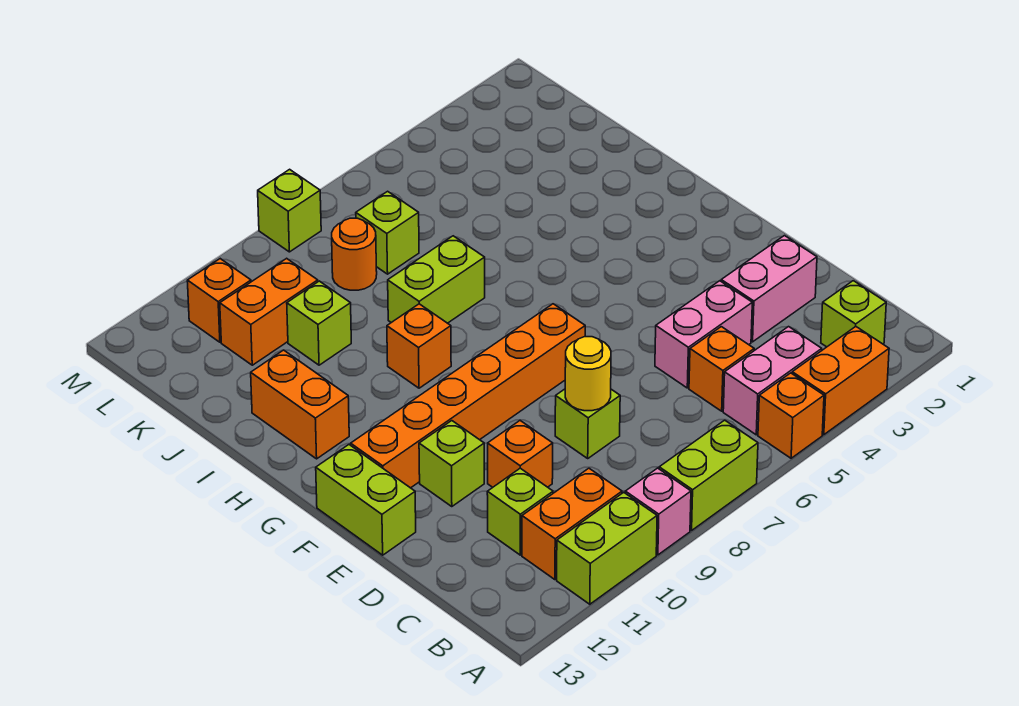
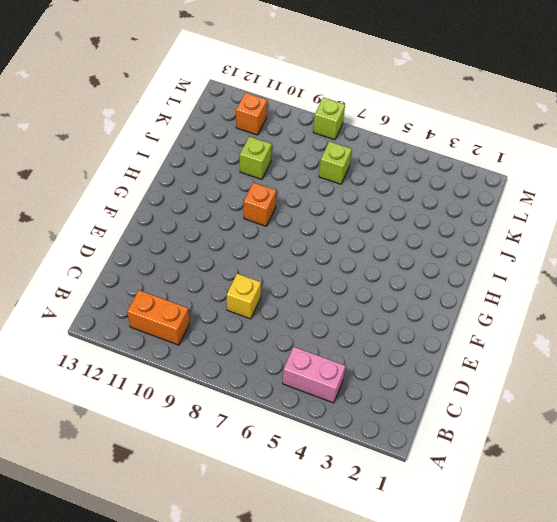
yellow 1x1 brick [227,274,261,319] -> lime 1x1 brick [555,389,620,458]
none -> orange 1x2 brick [792,327,889,435]
none -> orange 1x1 brick [758,373,824,458]
none -> lime 1x2 brick [659,420,758,530]

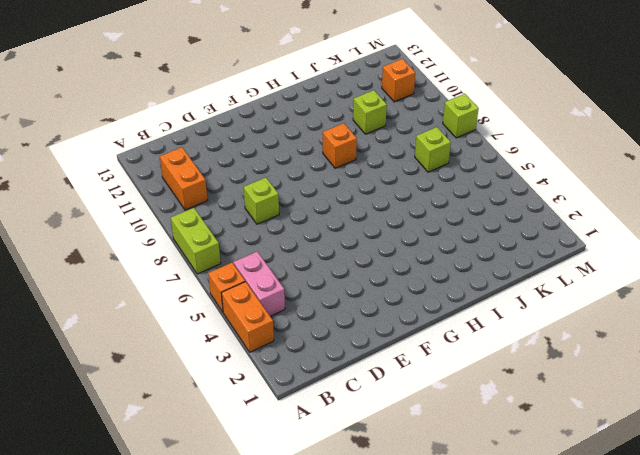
none -> pink 1x1 brick [625,468,691,555]
none -> lime 1x2 brick [557,492,657,604]
none -> lime 1x1 brick [821,281,886,347]

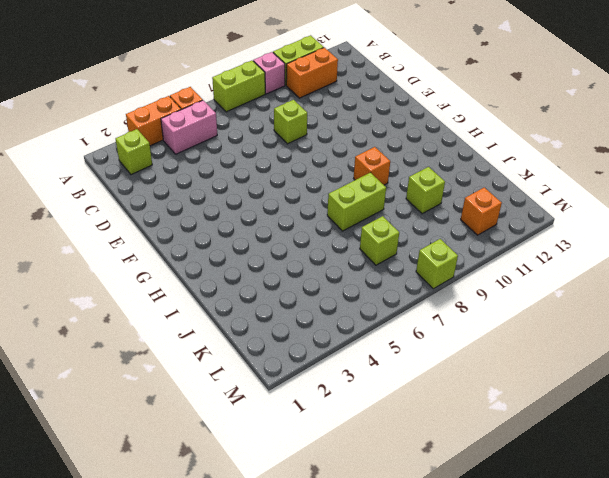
none -> orange 1x1 brick [689,327,754,411]
none -> lime 1x1 brick [487,468,553,555]
none -> pink 1x2 brick [721,236,817,342]

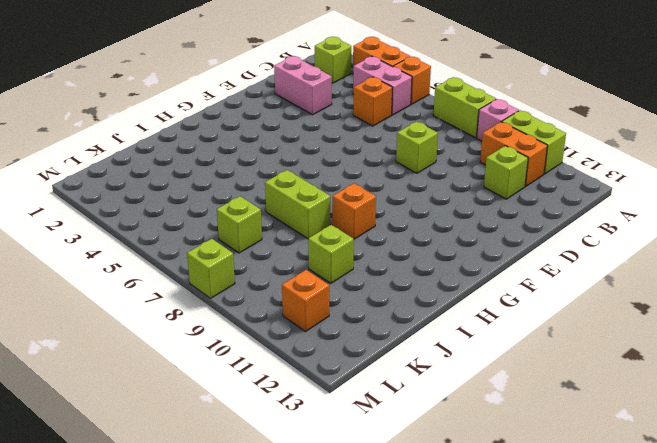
none -> pink 1x2 brick [655,281,752,388]
none -> orange 1x1 brick [488,421,553,487]
none -> lime 1x1 brick [419,421,484,507]

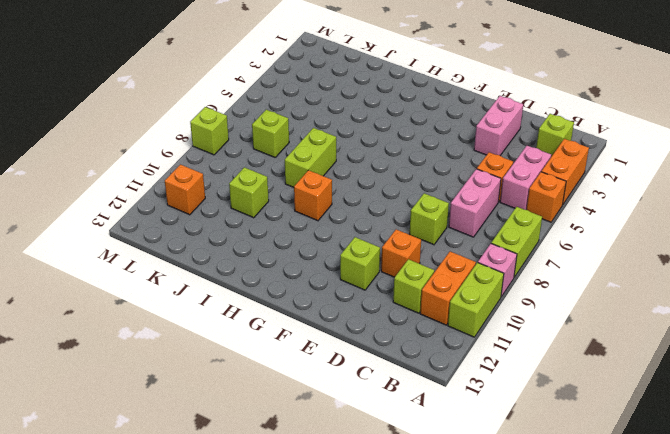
pink 1x2 brick [449,169,501,237] -> pink 1x2 brick moved to [655,281,752,388]
none -> lime 1x2 brick [316,445,416,555]
none -> orange 1x6 brick [351,304,585,488]
none -> orange 1x2 brick [251,350,349,459]

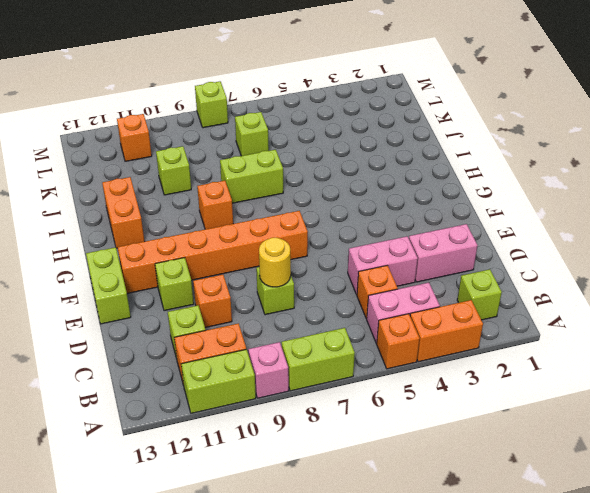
none -> orange 1x1 round brick [332,218,377,290]
none -> orange 1x2 brick [220,258,318,365]

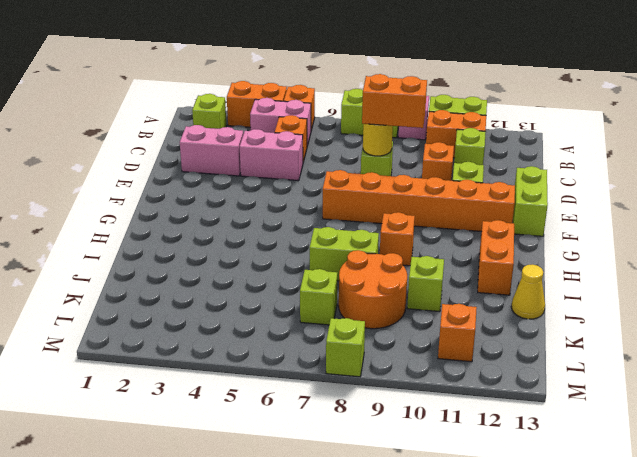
orange 1x2 brick [362,74,427,128] -> orange 1x2 brick moved to [220,258,318,365]
orange 2x2 round brick [339,250,407,329] -> orange 1x1 round brick [332,218,377,290]
yellow 1x1 cone [511,264,545,319] -> none

